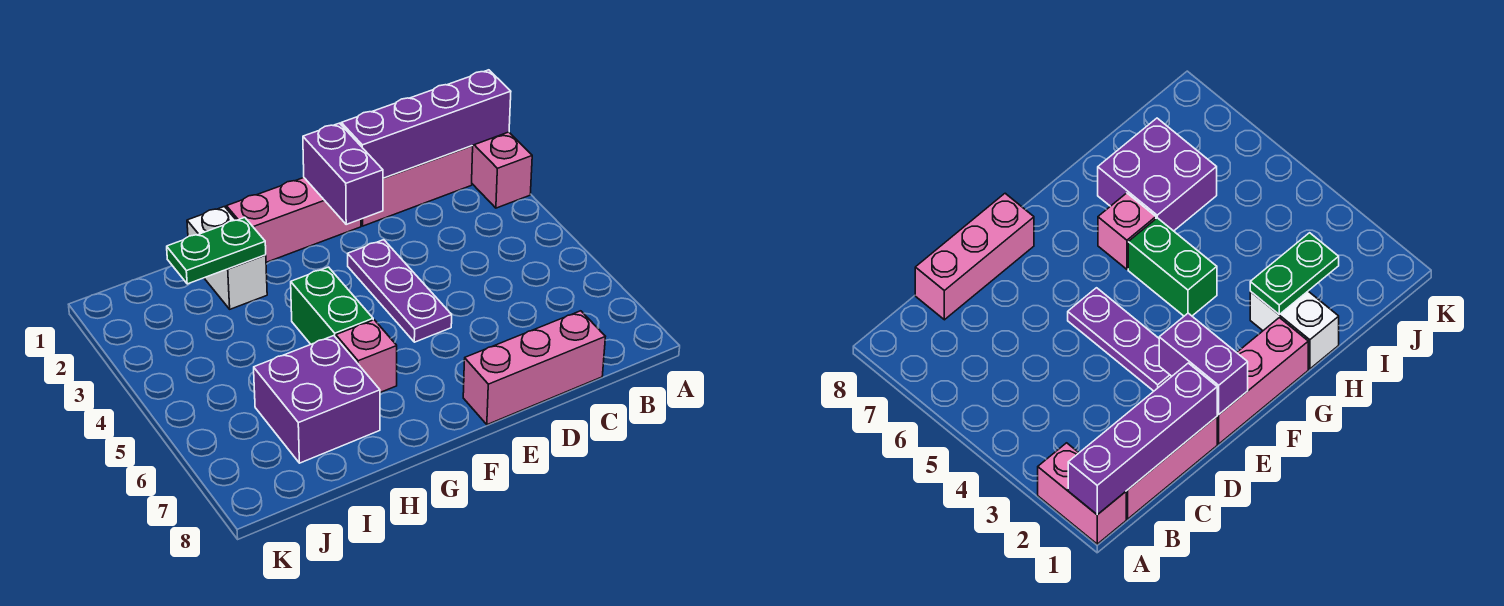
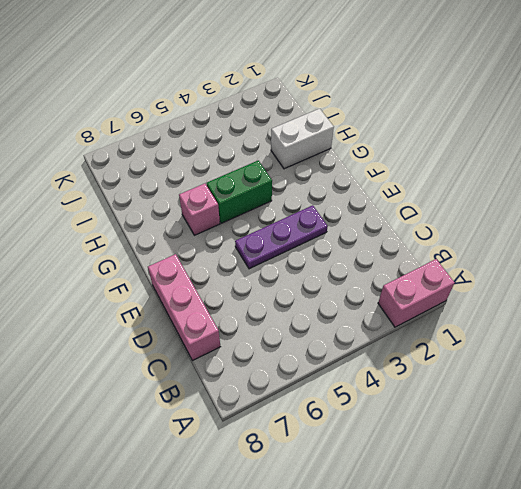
none -> pink 1x3 brick [361,146,473,226]
none -> pink 1x3 brick [226,178,361,262]
none -> purple 2x2 brick [254,336,380,463]

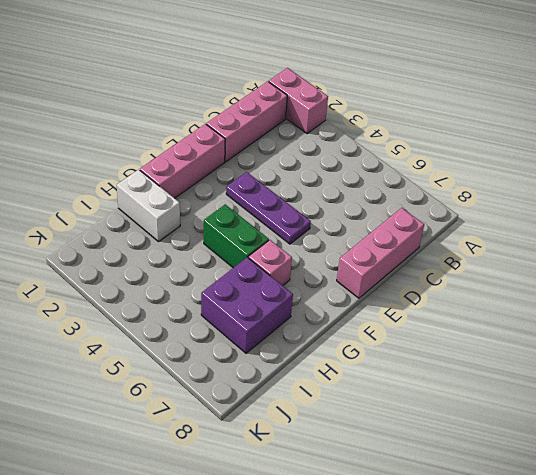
none -> purple 1x4 brick [341,70,511,178]
none -> purple 1x2 brick [303,123,383,224]
none -> green 1x2 plate [167,218,266,284]

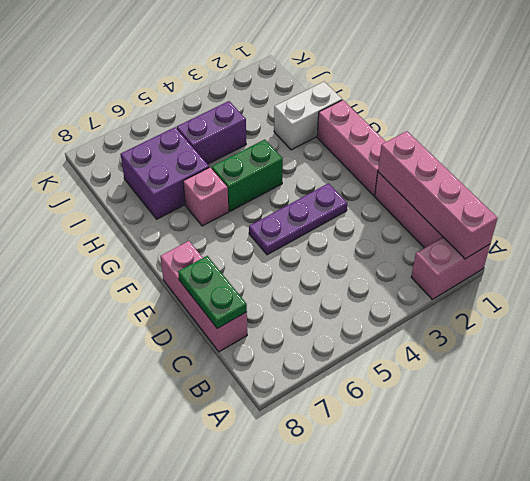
pink 1x4 brick [378,131,497,259] -> purple 1x4 brick [341,70,511,178]
green 1x2 plate [178,256,247,328] -> green 1x2 plate moved to [167,218,266,284]
purple 1x2 brick [177,101,246,164] -> purple 1x2 brick moved to [303,123,383,224]

